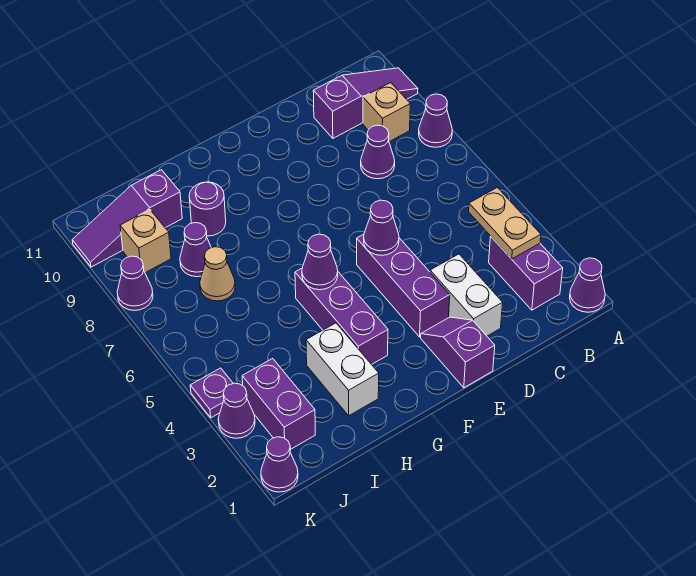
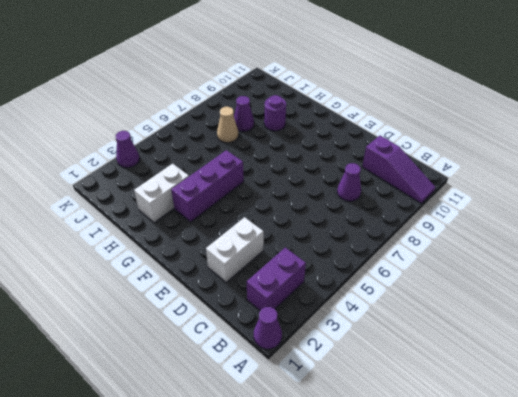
none -> purple 1x1 cone [419,94,452,147]
none -> tan 1x1 brick [363,82,410,142]
none -> purple 1x2 slope [421,317,495,388]

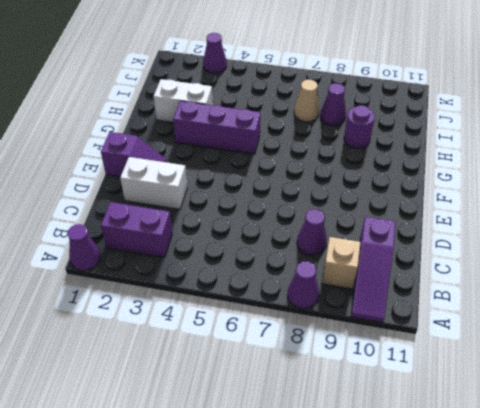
none -> purple 1x3 brick [357,234,450,337]
none -> purple 1x3 slope [72,170,182,267]
none -> purple 1x2 brick [242,359,315,450]

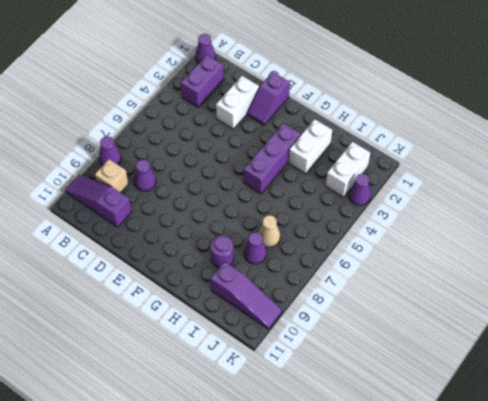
white 1x2 brick [326,142,370,197] -> purple 1x2 brick [242,359,315,450]
none -> purple 1x3 brick [357,234,450,337]
none -> tan 1x1 brick [120,210,171,273]
none -> purple 1x1 cone [261,437,298,492]

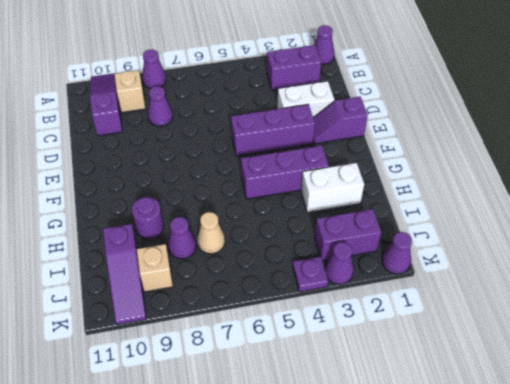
none -> purple 1x1 cone [117,256,153,311]
none -> tan 1x2 plate [469,188,541,259]
none -> purple 1x1 cone [364,200,399,255]

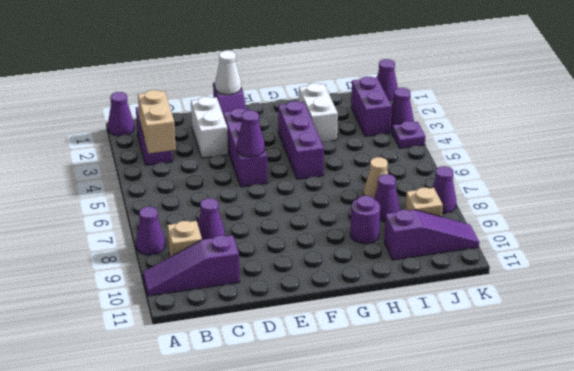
tan 1x2 brick [138,90,176,154] -> tan 1x2 plate [469,188,541,259]
white 1x1 cone [215,50,241,95] -> none
none -> purple 1x1 cone [302,234,338,290]

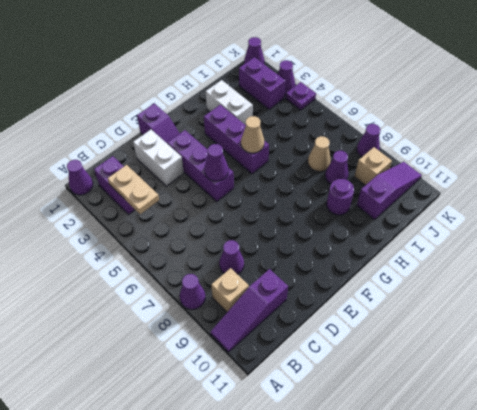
tan 1x1 cone [241,116,264,153] -> purple 1x1 cone [302,234,338,290]

